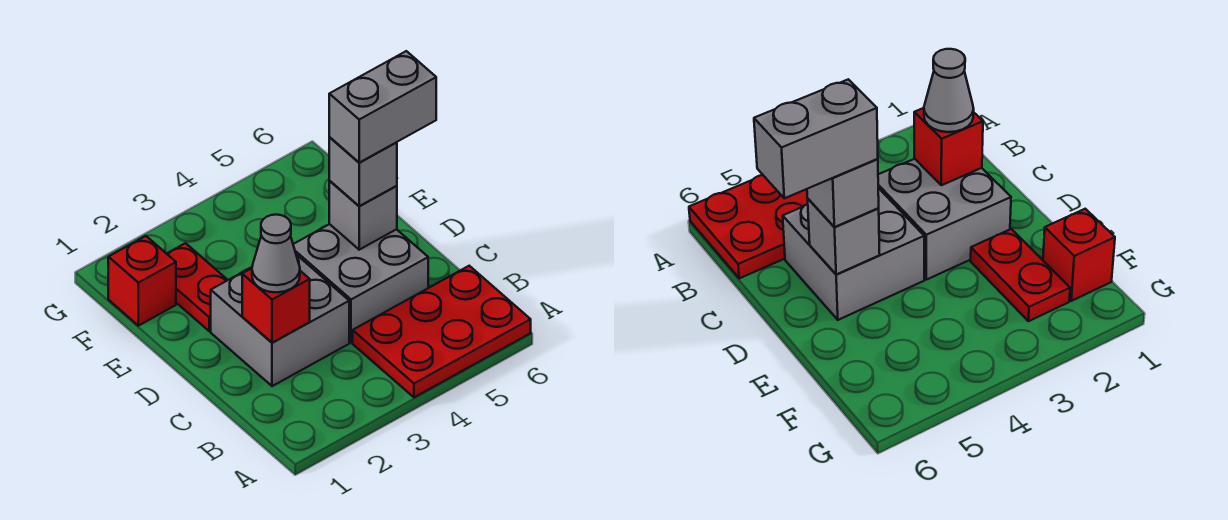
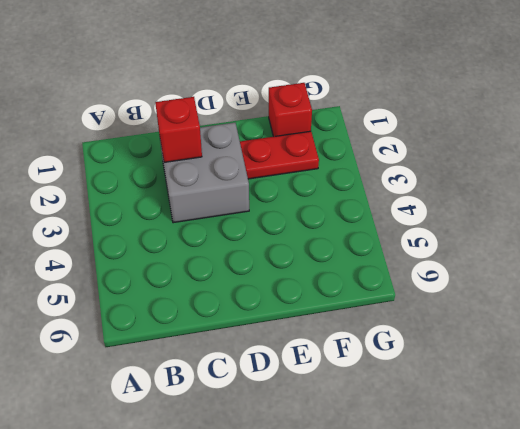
none -> red 2x3 plate [353,266,531,397]
none -> grey 2x2 brick [293,224,428,343]

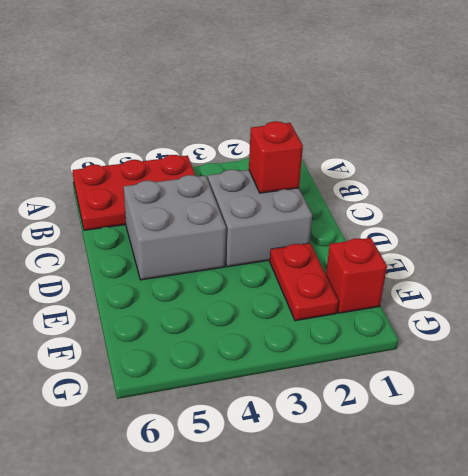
none -> grey 1x1 brick [329,181,397,250]
none -> grey 1x1 cone [252,215,300,292]

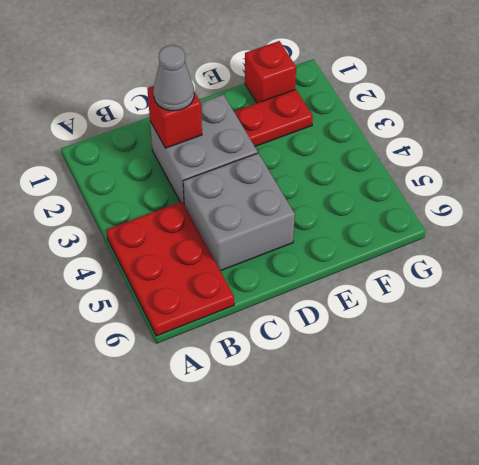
none -> grey 1x1 brick [329,181,397,250]
none -> grey 1x1 brick [329,137,397,206]

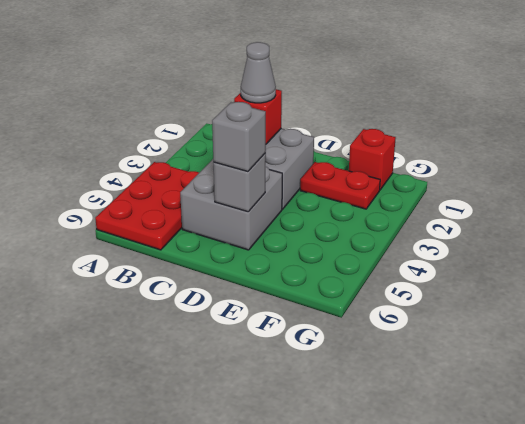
none -> grey 1x2 brick [329,51,436,162]

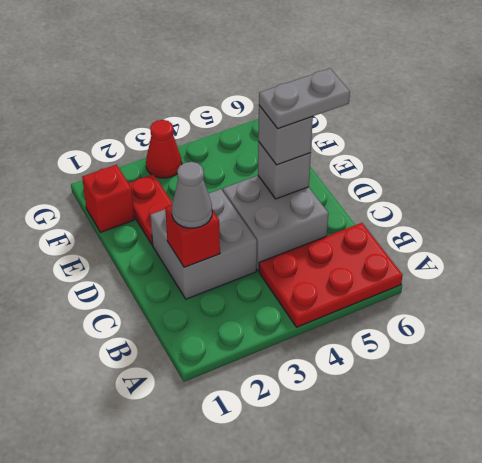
grey 1x2 plate [259,68,350,129] -> grey 1x2 brick [329,51,436,162]
red 1x1 cone [146,120,182,178] -> none

